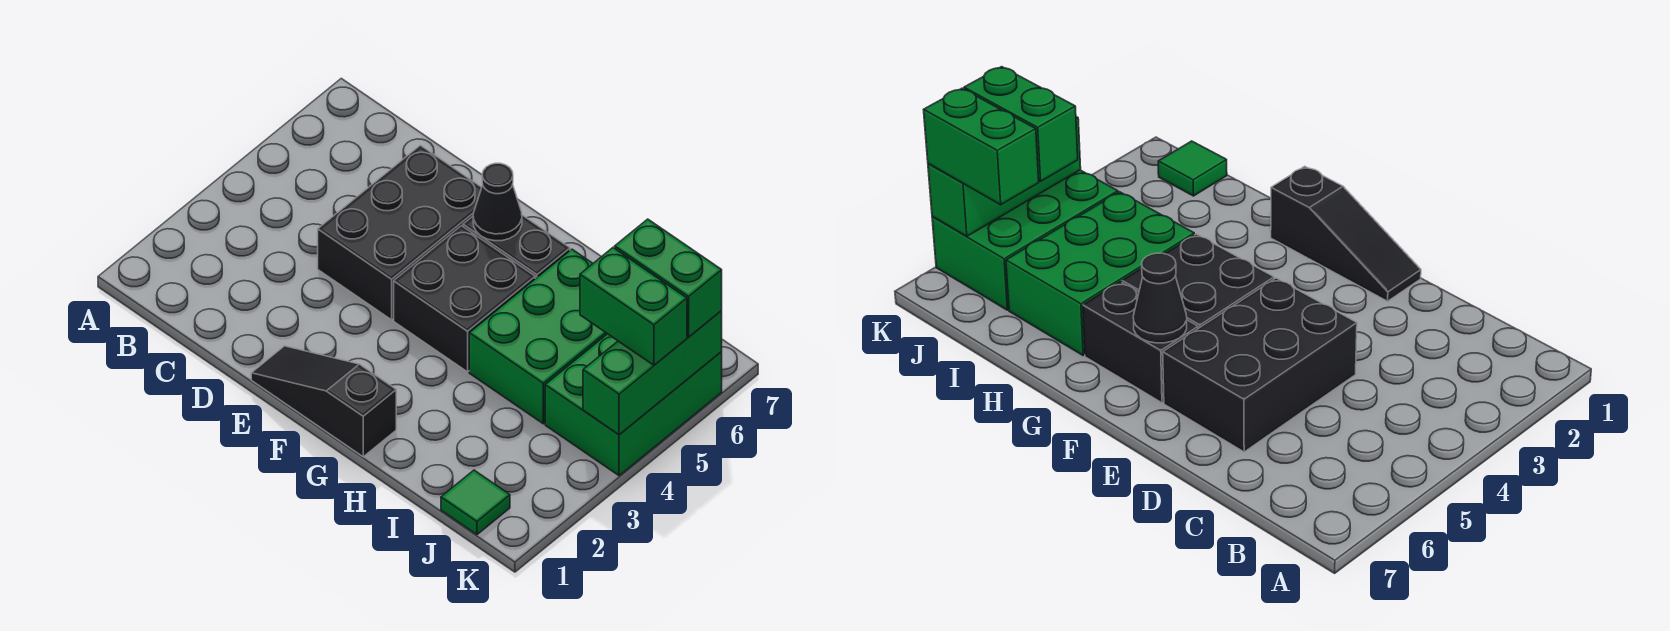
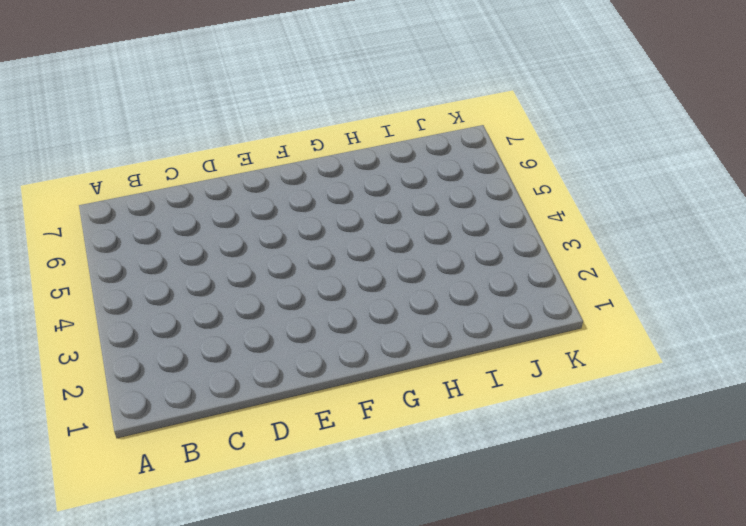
none -> black 2x3 brick [318,145,482,320]
none -> black 1x3 slope [251,346,396,457]

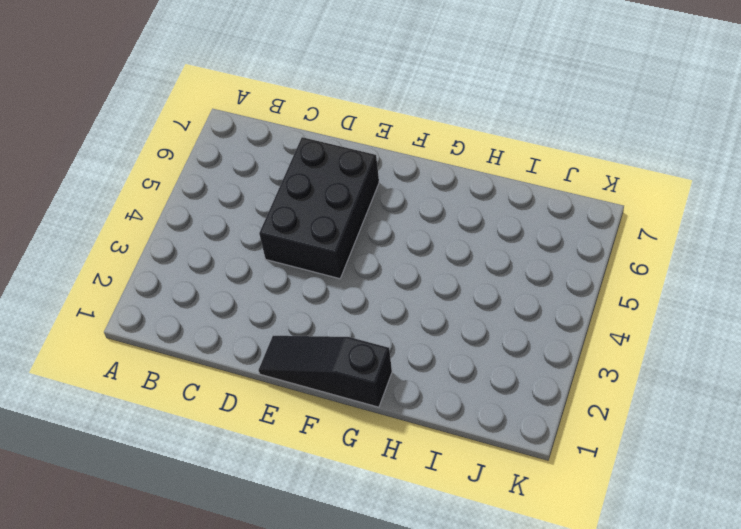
none -> black 2x2 brick [394,226,535,372]
none -> black 1x2 brick [463,215,570,279]

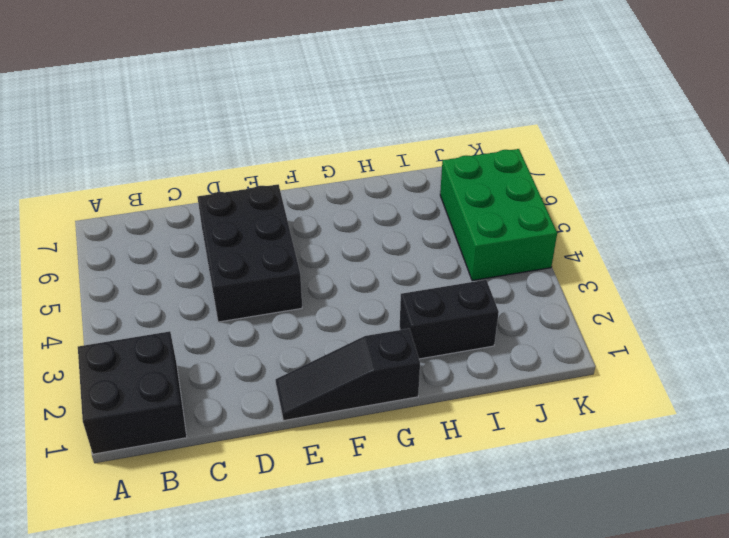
black 2x2 brick [78,331,187,454] -> black 2x2 brick moved to [394,226,535,372]
black 1x2 brick [400,280,499,359] -> black 1x2 brick moved to [463,215,570,279]
none -> green 2x3 brick [469,249,607,424]
none -> green 1x1 tile [441,470,510,535]

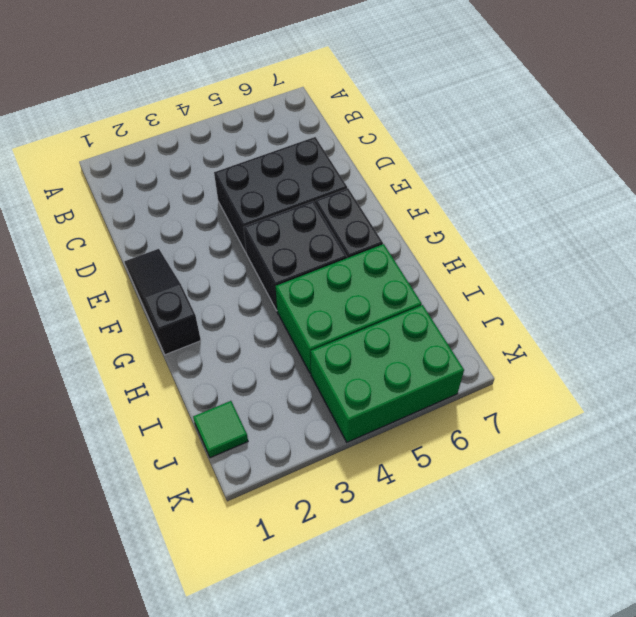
none -> black 1x1 cone [473,163,522,241]
none -> green 1x3 brick [583,311,722,435]

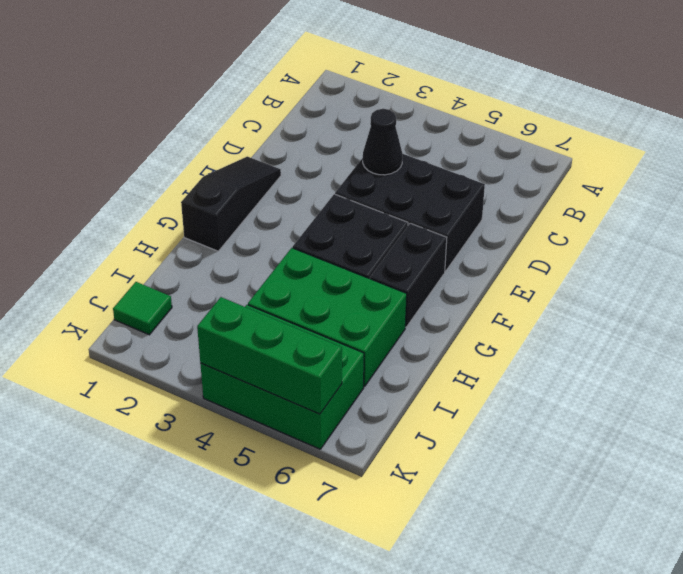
black 1x1 cone [363,109,402,175] -> black 1x1 cone moved to [473,163,522,241]
none -> green 1x2 brick [580,248,687,365]
none -> green 1x2 brick [615,219,722,337]

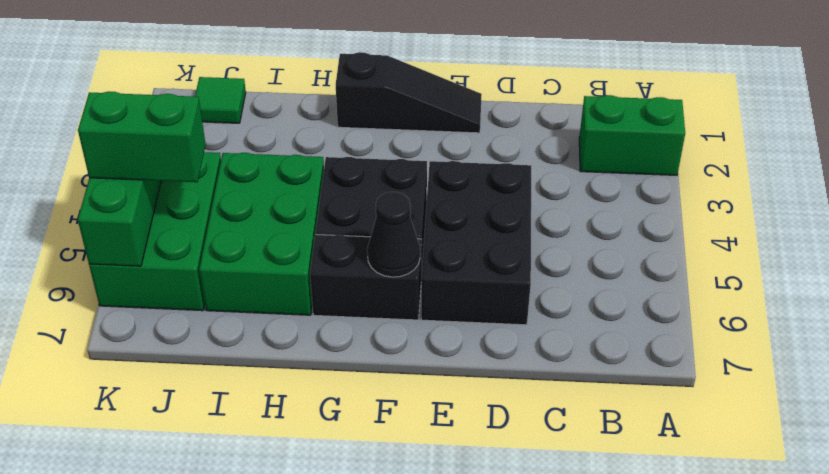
green 1x2 brick [579,95,685,175] -> green 1x2 brick moved to [615,219,722,337]

